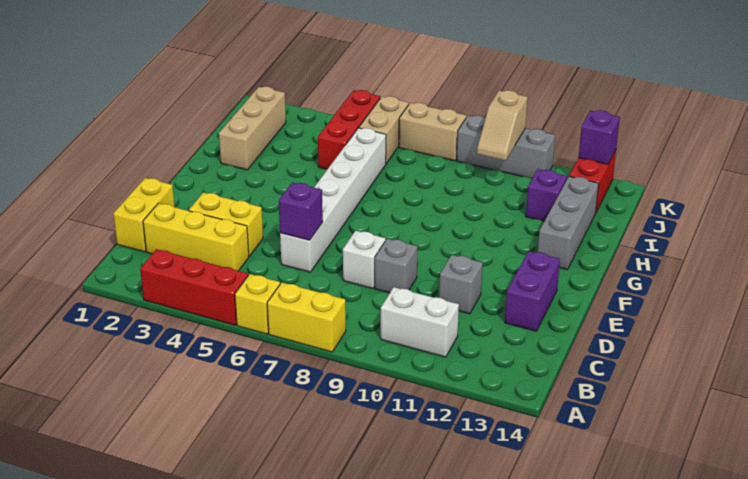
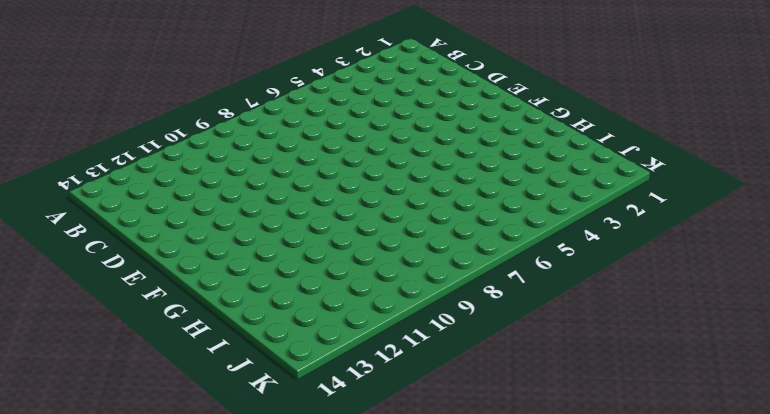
none -> red 1x3 brick [140,249,248,325]
none -> yellow 1x1 brick [235,274,280,334]
none -> yellow 1x2 brick [267,283,346,352]

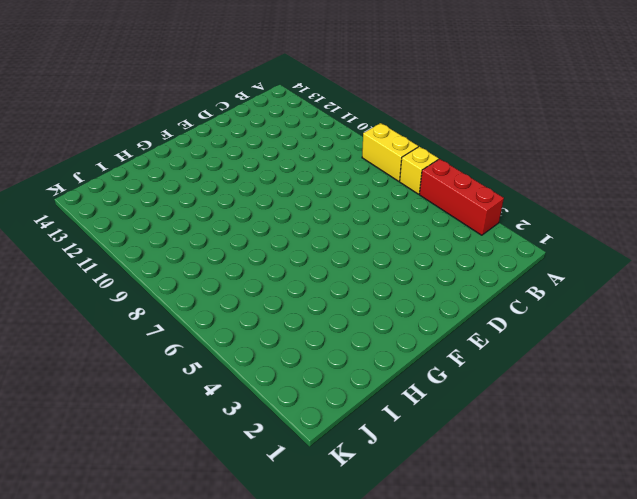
none -> white 1x2 brick [381,287,459,357]
none -> yellow 1x2 brick [113,178,175,252]
none -> yellow 1x3 brick [143,203,249,271]

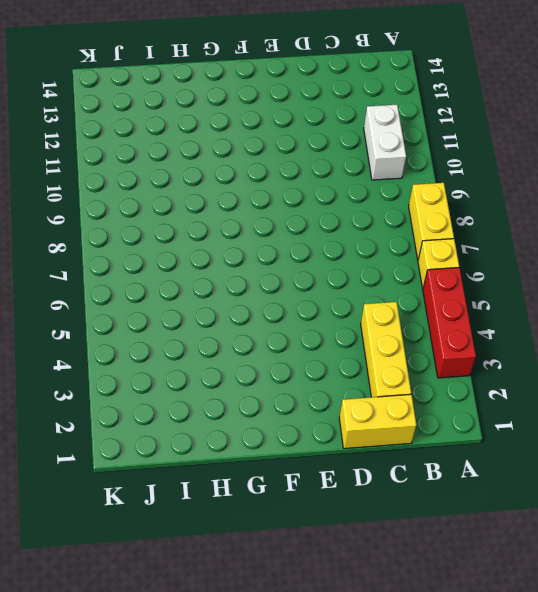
none -> yellow 1x2 brick [189,192,263,256]
none -> white 1x6 brick [280,128,386,272]
none -> white 1x1 brick [343,231,386,288]

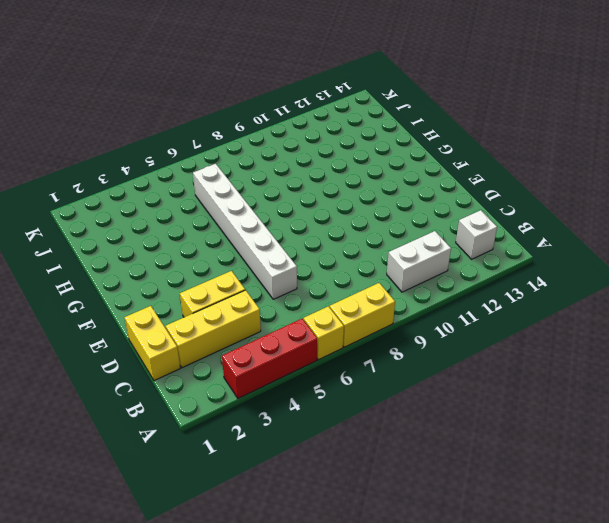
white 1x1 brick [456,210,497,259] -> white 1x1 brick moved to [343,231,386,288]
none -> grey 1x1 brick [375,239,418,293]
none -> grey 1x1 brick [439,255,483,314]
none -> purple 1x2 brick [505,251,560,331]

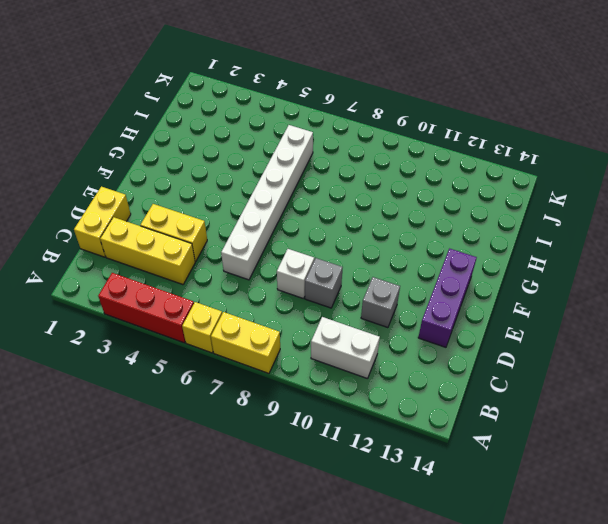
purple 1x3 brick [418,249,477,347] -> purple 1x2 brick [505,251,560,331]
none -> grey 1x3 brick [538,176,599,270]
none -> tan 1x3 brick [219,87,286,170]
none -> red 1x3 brick [318,90,380,169]

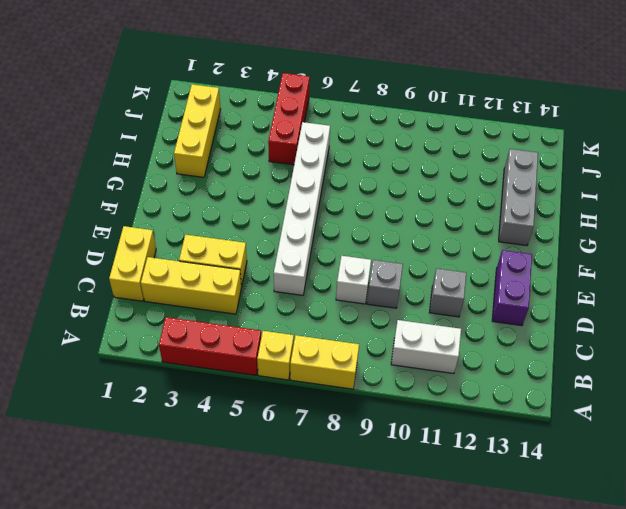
yellow 1x3 brick [174,84,220,177] -> tan 1x3 brick [219,87,286,170]
none -> purple 1x1 brick [526,169,567,221]
none -> tan 1x2 brick [359,96,409,164]
none -> red 1x2 brick [569,150,616,212]

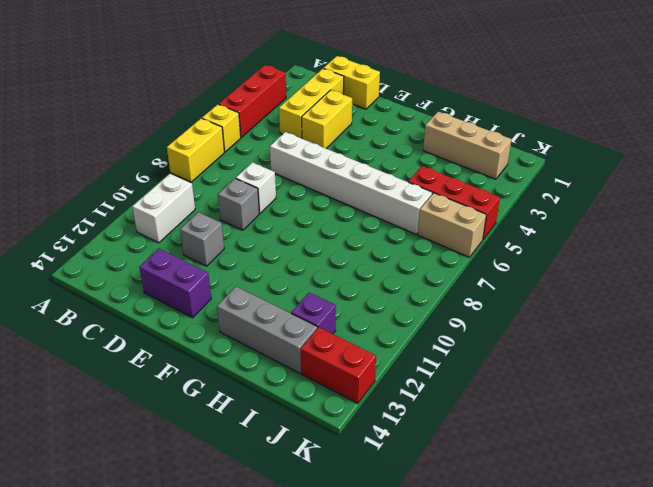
none -> tan 1x2 brick [399,103,466,161]
none -> grey 1x3 brick [457,116,555,178]
none -> purple 1x1 brick [279,182,323,240]

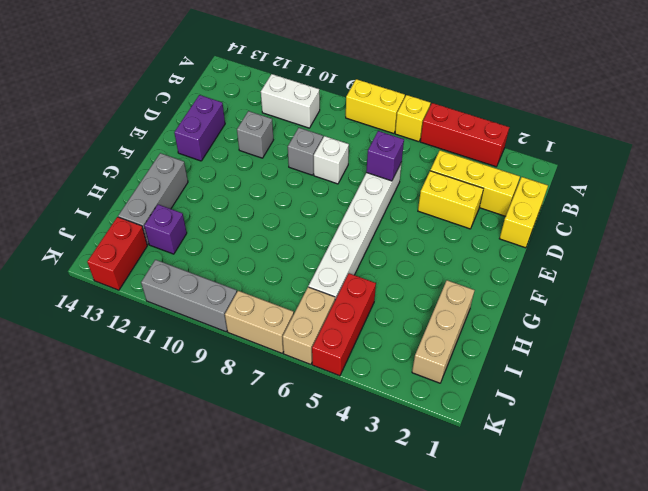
none -> tan 1x2 slope [477,90,527,160]
none -> purple 1x1 brick [579,110,620,164]

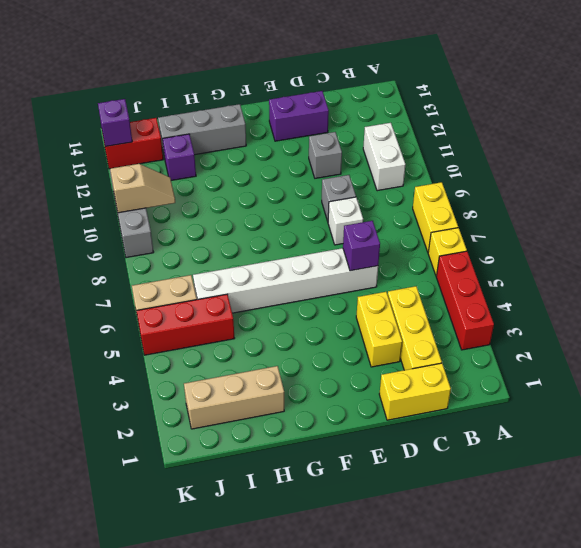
none -> tan 1x2 brick [399,103,466,161]

